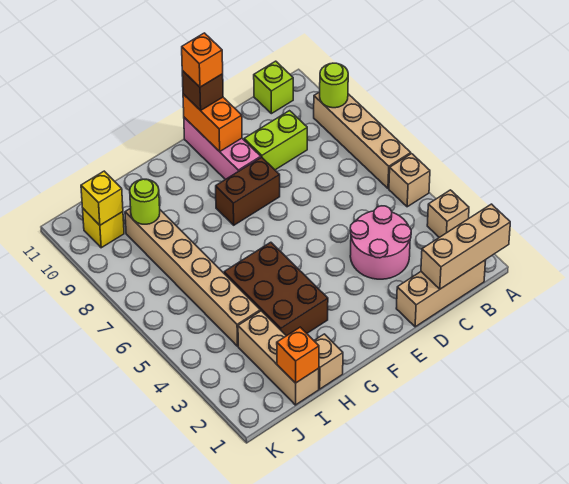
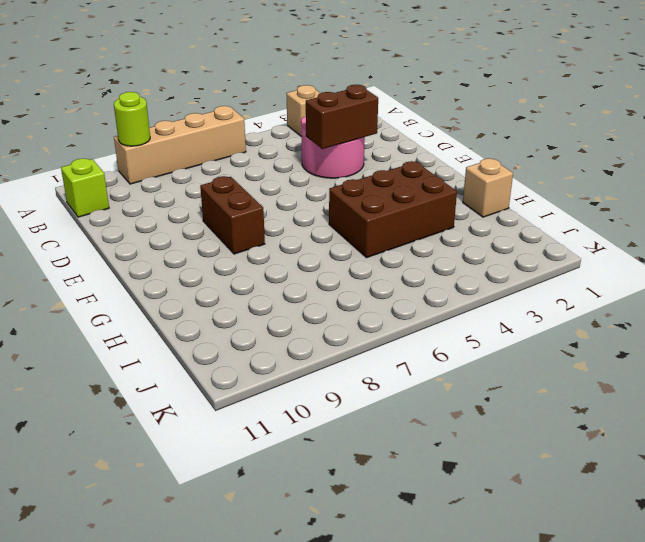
brown 1x2 brick [306,85,378,149] -> none
none -> tan 1x1 brick [389,154,430,207]
none -> tan 1x3 brick [396,260,486,327]
none -> lime 1x2 brick [244,111,307,170]

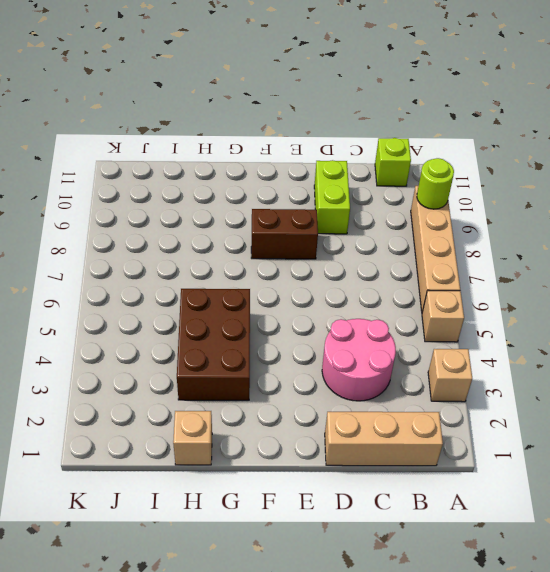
lime 1x2 brick [314,160,350,234] -> lime 1x2 brick turned to [244,111,307,170]
none -> pink 1x3 brick [184,117,261,180]
none -> tan 1x3 brick [238,311,319,405]
none -> tan 1x6 brick [125,208,260,346]

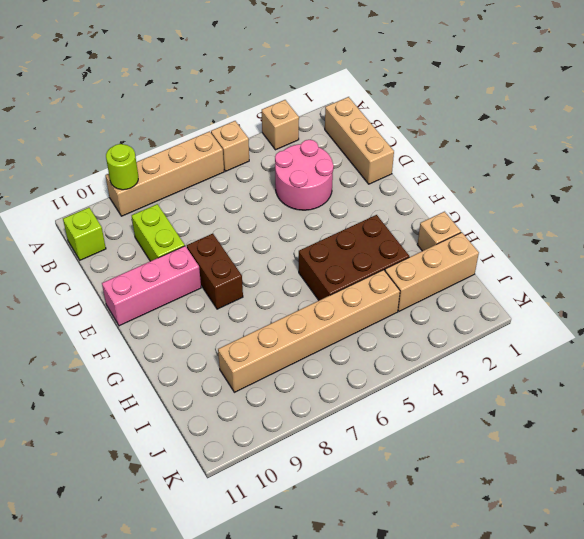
none -> yellow 1x1 brick [83,209,124,248]
none -> tan 1x3 brick [421,204,510,289]
none -> orange 1x2 brick [183,94,242,152]

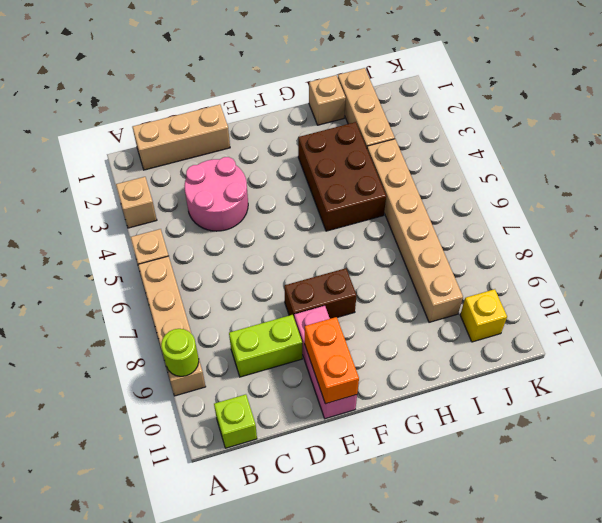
none -> tan 1x3 brick [421,204,510,289]
none -> orange 1x1 brick [277,327,319,383]
none -> lime 1x1 round brick [130,179,160,224]

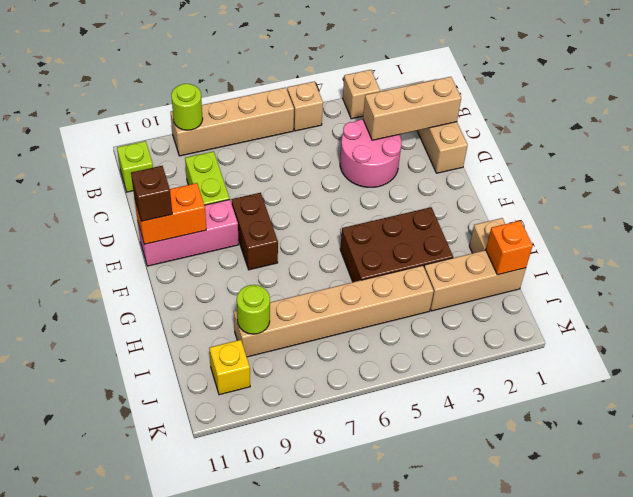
tan 1x3 brick [363,77,461,140] -> tan 1x3 brick turned to [421,204,510,289]
none -> yellow 1x1 brick [81,171,123,225]
none -> orange 1x1 brick [182,33,223,87]

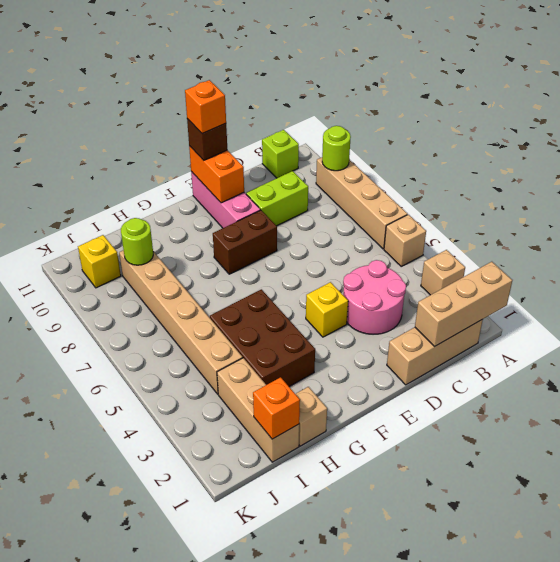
yellow 1x1 brick [306,282,348,337] -> yellow 1x1 brick moved to [81,171,123,225]

